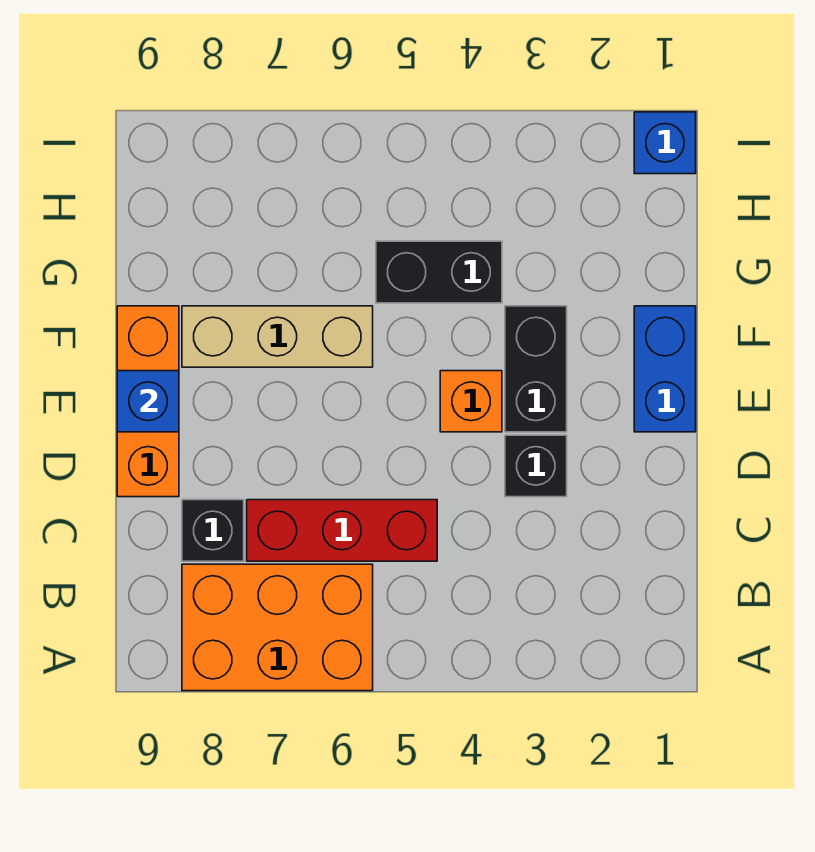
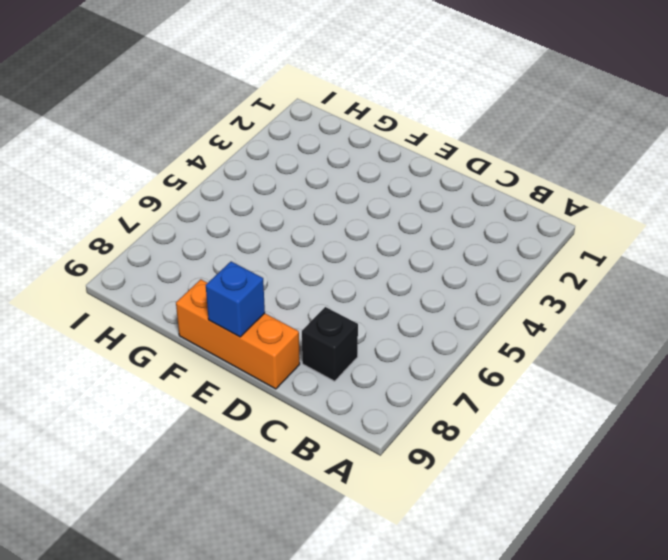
none -> orange 2x3 brick [182,564,373,691]
none -> red 1x3 brick [247,500,437,561]
none -> black 1x1 brick [505,435,567,497]

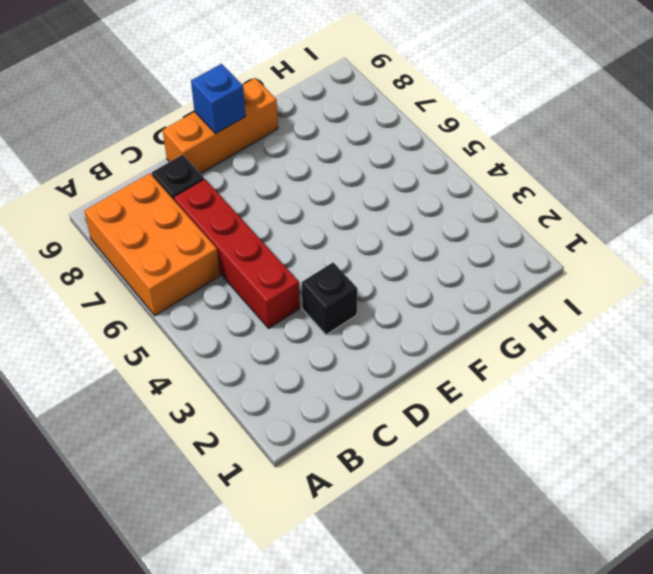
red 1x4 brick [174,179,300,328] -> red 1x3 brick [247,500,437,561]
none -> blue 1x2 brick [634,306,696,432]
none -> black 1x2 brick [505,306,567,432]
none -> orange 1x1 brick [440,371,502,432]

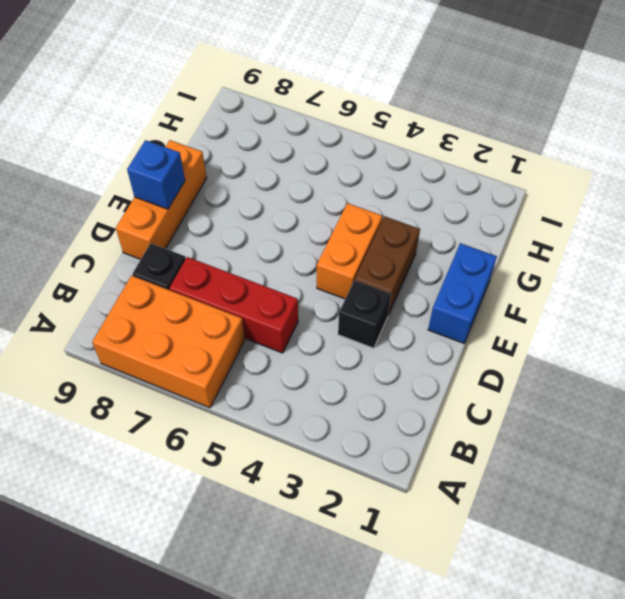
brown 1x2 brick [355,216,420,315] -> black 1x2 brick [505,306,567,432]
orange 1x2 brick [317,203,382,299] -> orange 1x1 brick [440,371,502,432]
none -> tan 1x3 brick [182,306,373,367]
none -> black 1x2 brick [376,241,502,303]
none -> blue 1x1 brick [634,112,696,174]

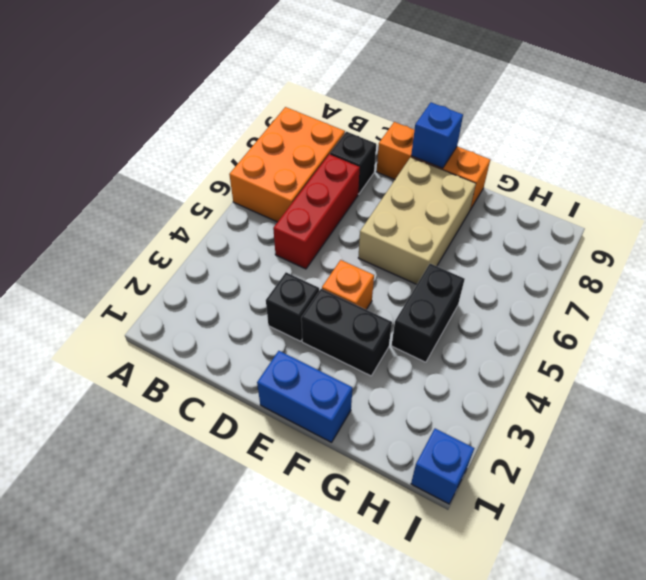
tan 2x3 brick [358,157,476,284] -> tan 1x3 brick [182,306,373,367]

